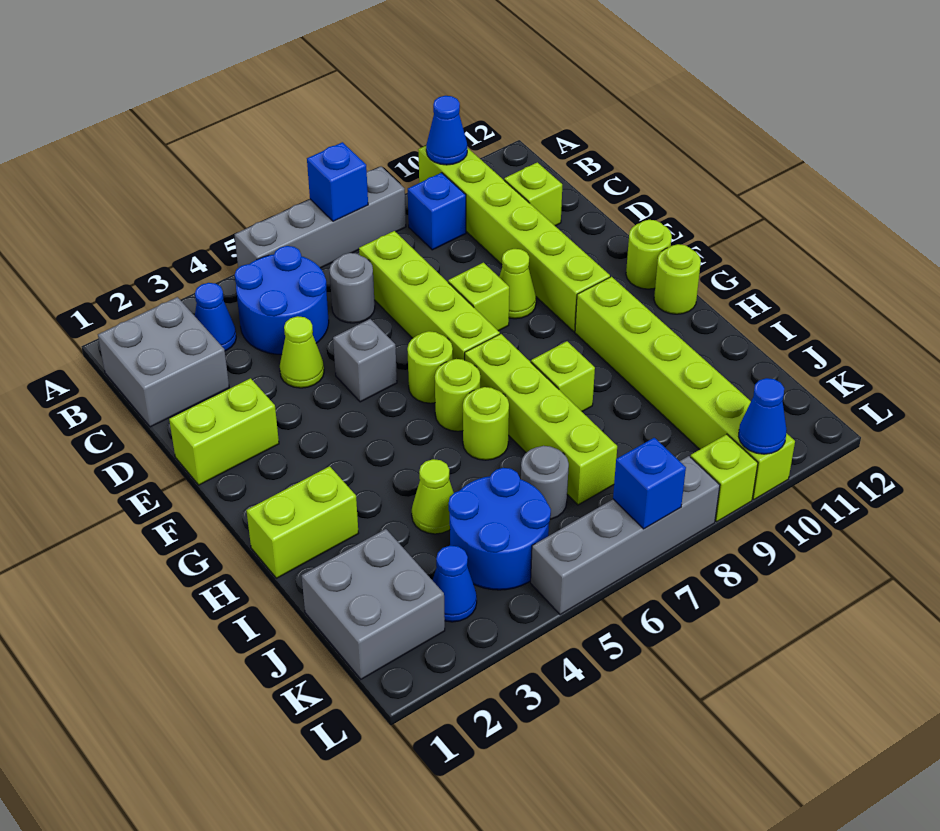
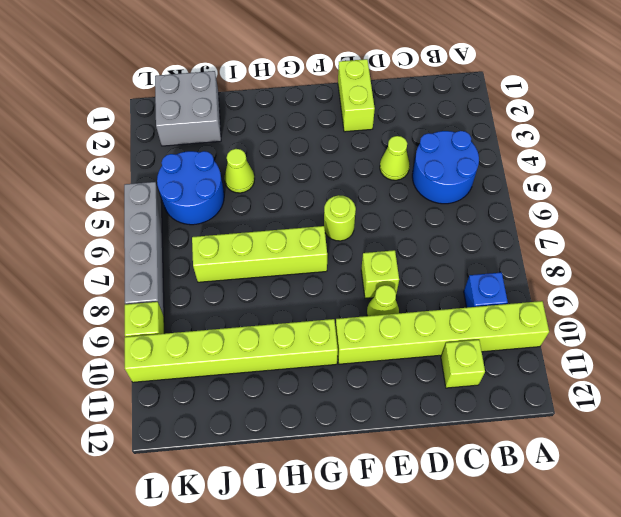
none -> grey 1x4 brick [234,167,406,268]
none -> grey 2x2 brick [98,297,229,427]
none -> blue 1x1 cone [195,283,236,351]
none -> grey 1x1 round brick [329,253,375,323]

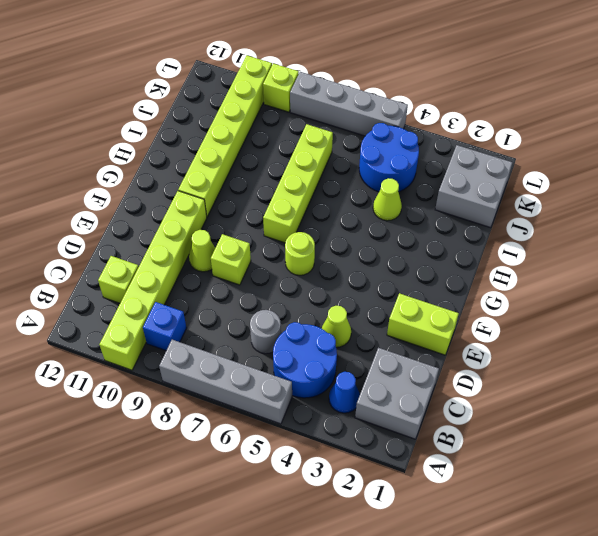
none -> lime 1x4 brick [359,231,500,360]
none -> grey 1x1 brick [333,319,397,402]
none -> lime 1x1 round brick [626,220,672,289]
none -> lime 1x1 round brick [435,359,480,431]

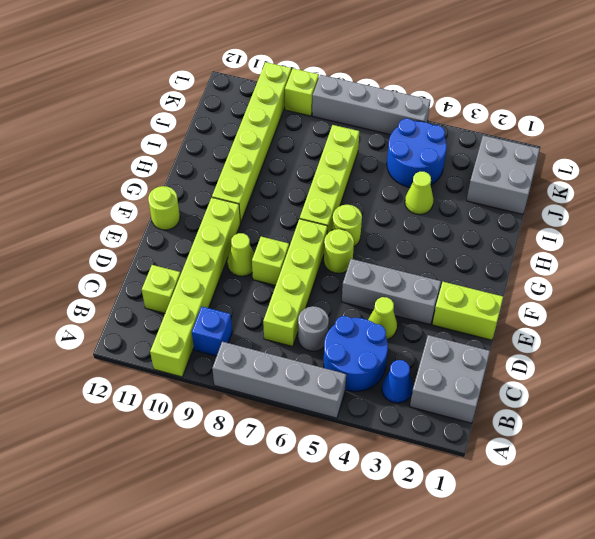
grey 1x3 brick [342,259,441,325] -> grey 1x1 brick [333,319,397,402]
none -> lime 1x1 round brick [654,244,701,314]
none -> lime 1x2 brick [246,466,359,578]
none -> lime 1x1 round brick [463,387,509,460]
none -> lime 1x1 brick [531,341,595,411]

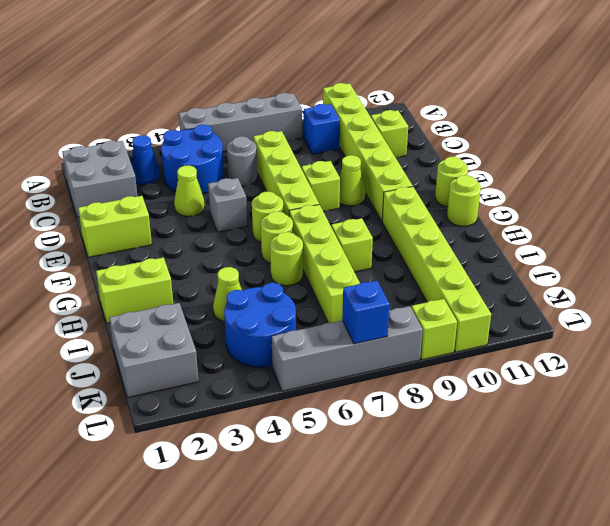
none -> grey 1x1 round brick [521,446,569,519]
none -> blue 1x1 cone [433,546,477,622]
none -> blue 1x1 brick [307,142,368,221]
none -> blue 1x1 cone [426,96,467,165]

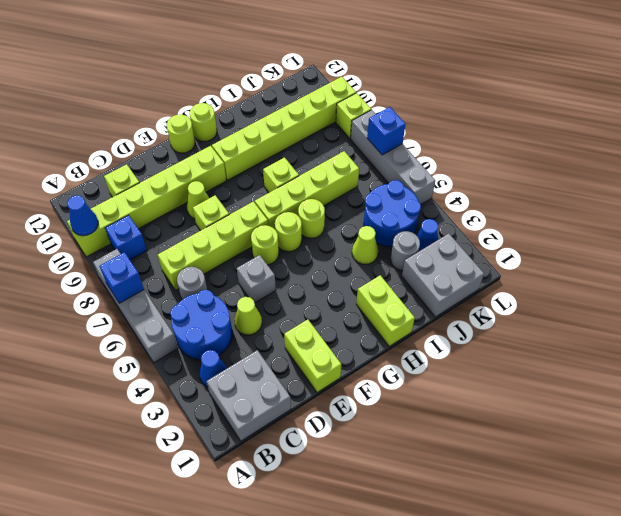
grey 1x1 round brick [390,231,420,271] -> grey 1x1 round brick moved to [521,446,569,519]
none -> blue 1x1 cone [738,378,787,454]

